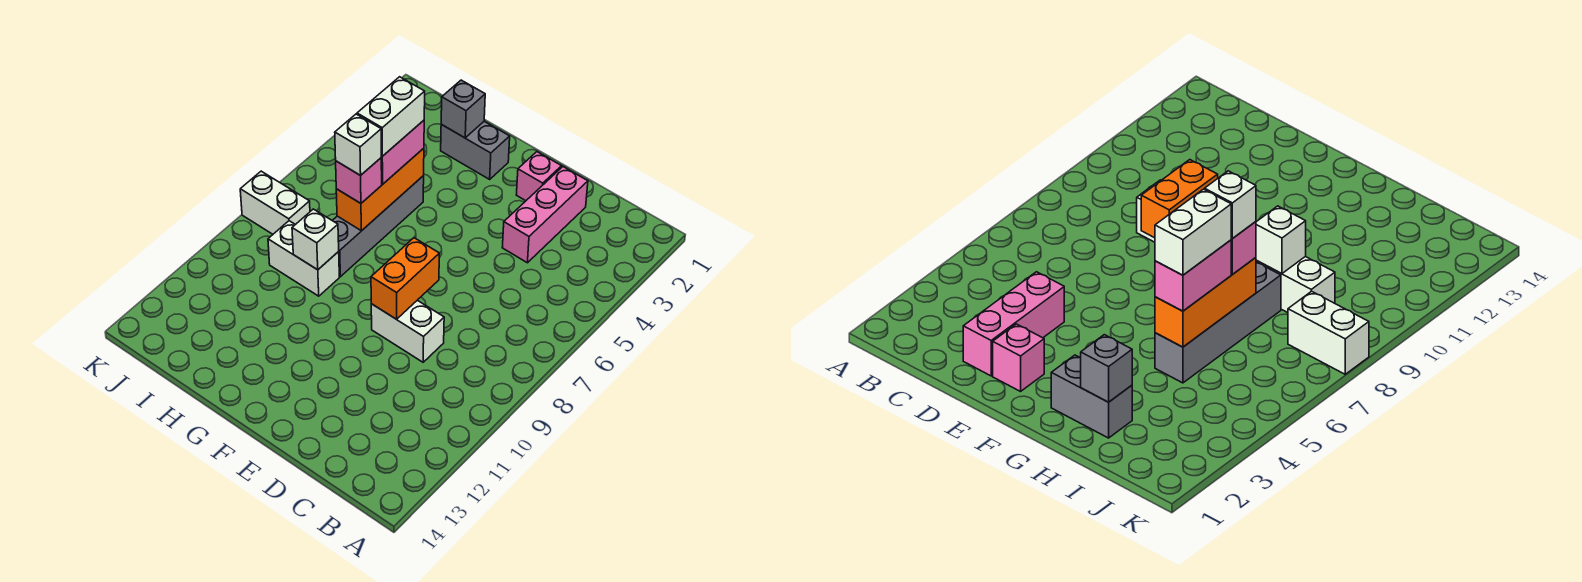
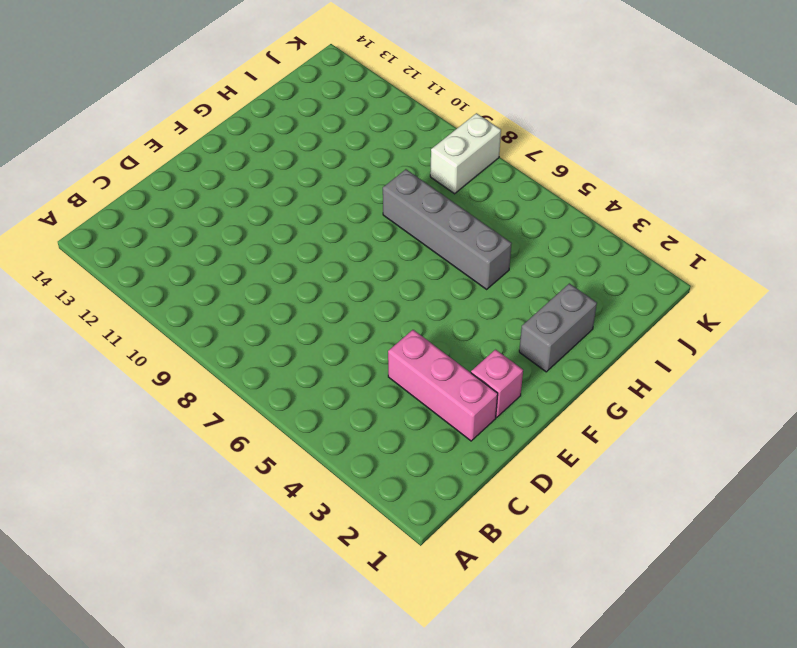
none -> white 1x2 brick [371,300,444,362]
none -> white 1x2 brick [268,221,339,296]
none -> orange 1x2 brick [371,238,439,319]

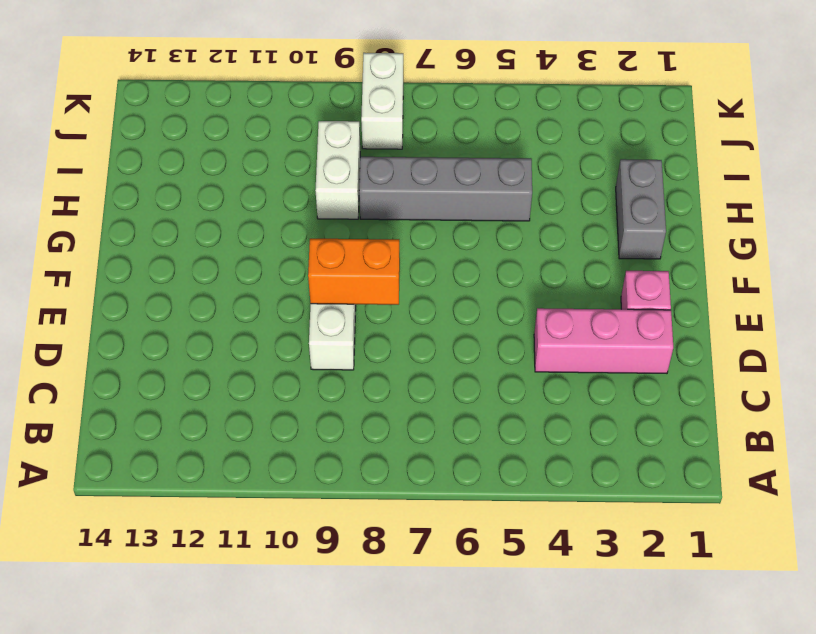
none -> grey 1x1 brick [441,80,485,138]
none -> orange 1x3 brick [336,148,424,231]
none -> white 1x1 brick [292,209,339,270]

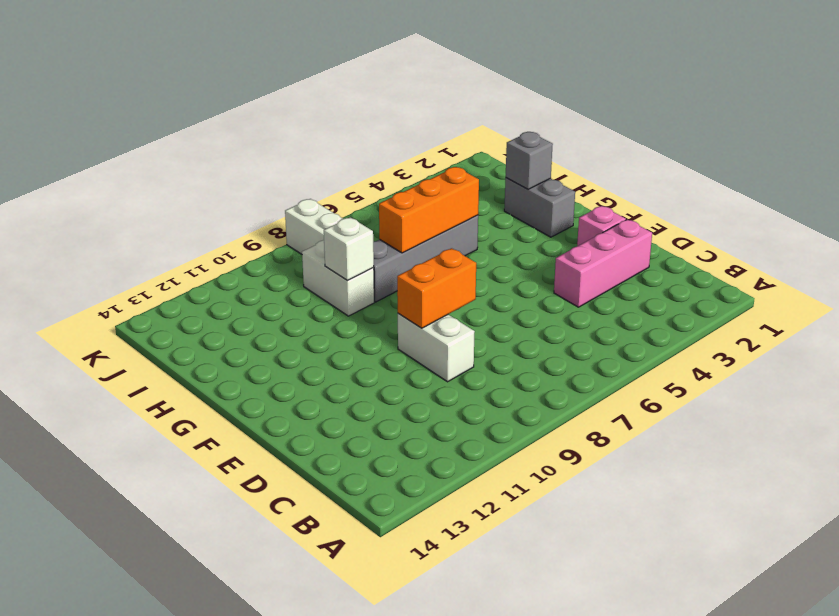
none -> pink 1x2 brick [381,120,424,184]
none -> pink 1x1 brick [336,158,382,203]
none -> white 1x2 brick [357,77,425,156]

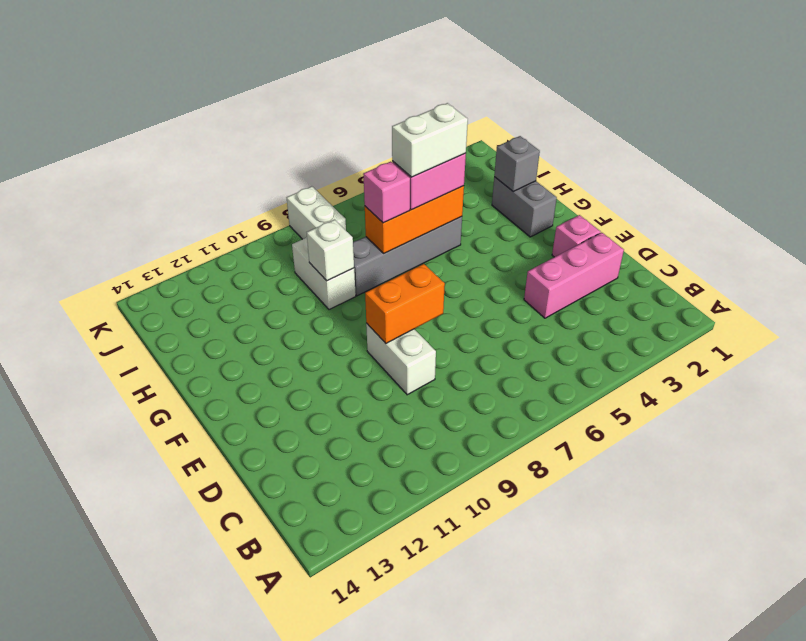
none -> white 1x1 brick [335,114,381,175]

